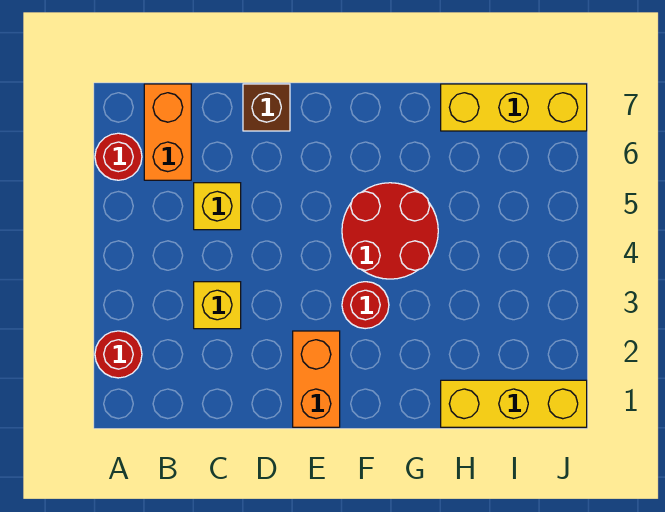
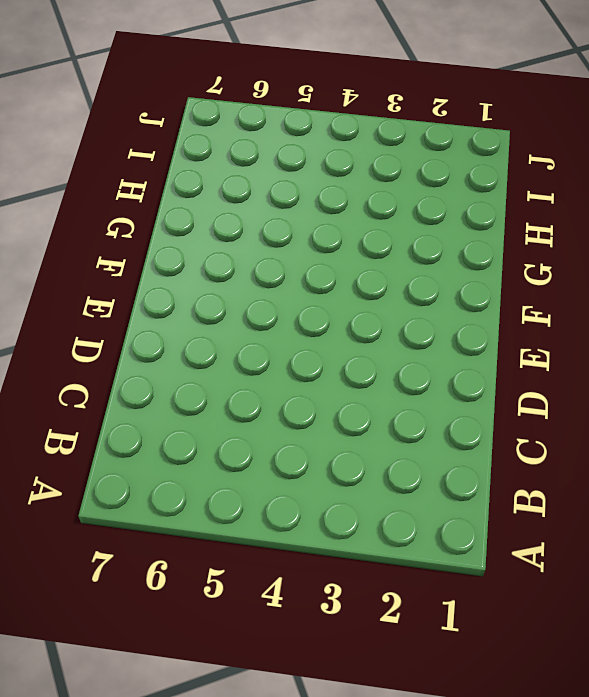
none -> red 1x1 round brick [95,331,142,378]
none -> red 1x1 round brick [95,133,142,180]

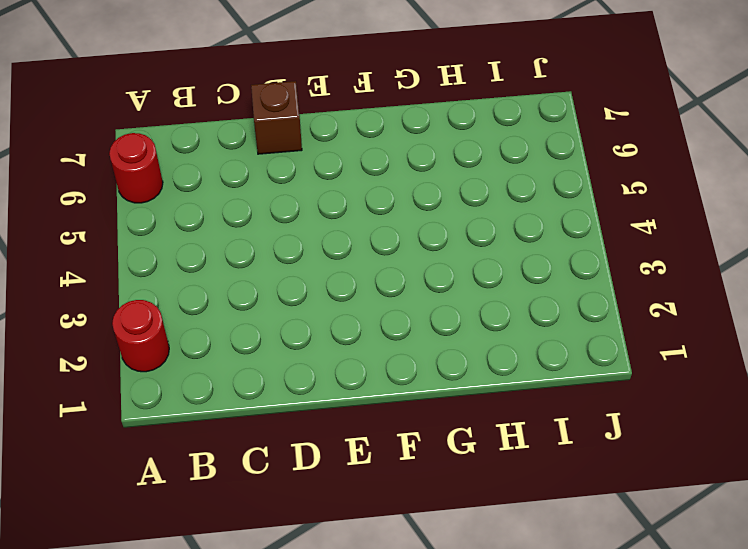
none -> orange 1x2 brick [144,84,191,180]
none -> yellow 1x1 brick [194,282,241,329]

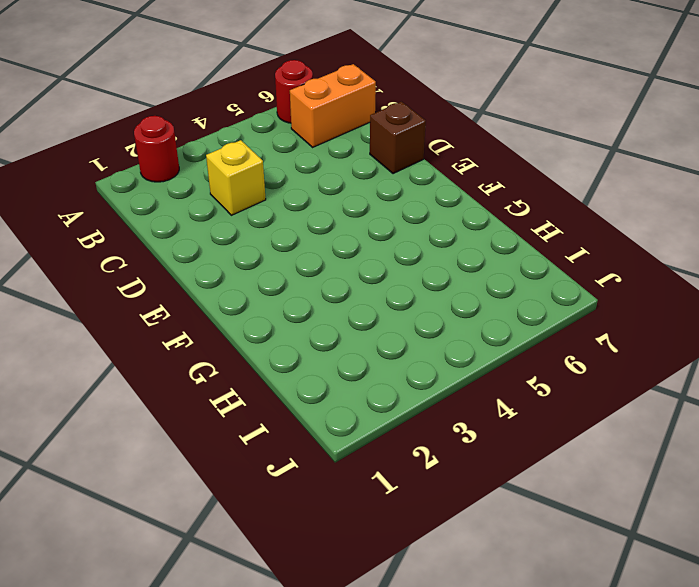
none -> yellow 1x1 brick [194,183,241,230]
none -> orange 1x2 brick [293,331,340,427]

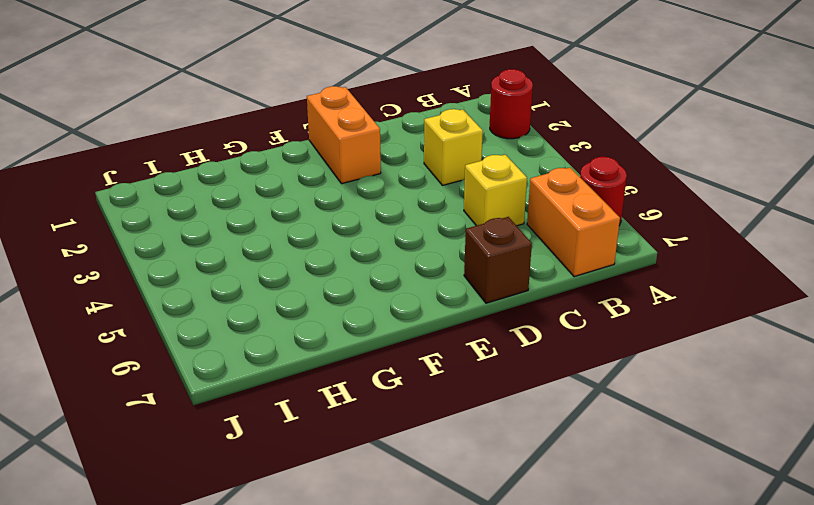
none -> red 1x1 round brick [342,282,389,329]
none -> red 2x2 round brick [342,183,438,279]

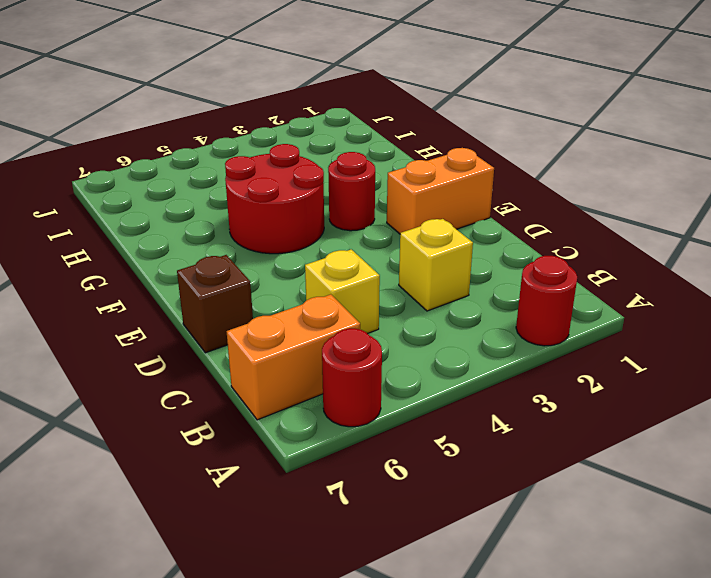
none -> yellow 1x3 brick [441,380,587,427]
none -> yellow 1x3 brick [441,84,587,131]

